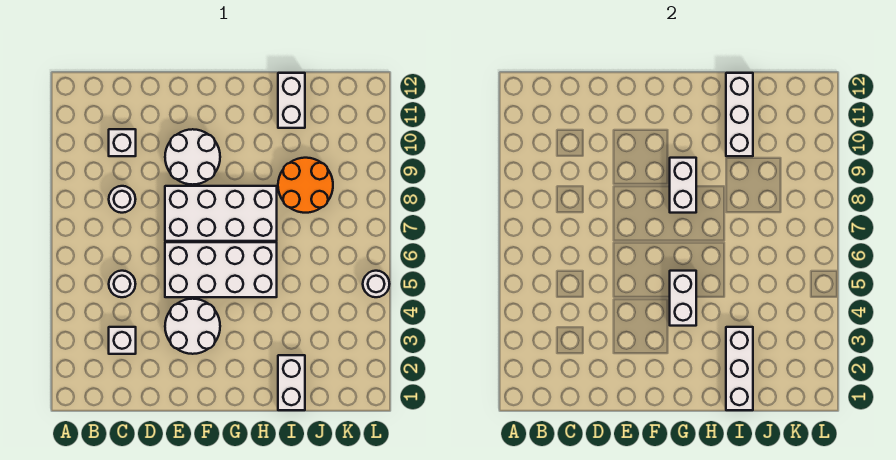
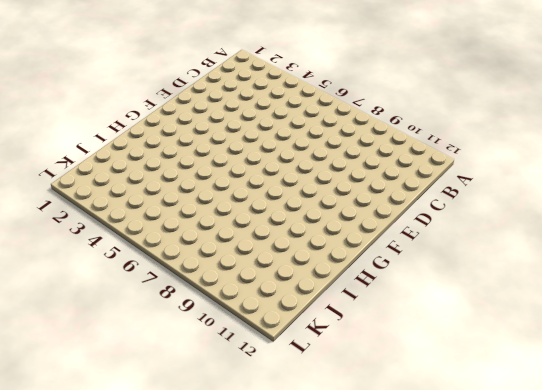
none -> white 1x1 brick [109,327,136,354]
none -> white 1x1 round brick [109,271,135,297]
none -> white 1x1 round brick [109,186,136,213]

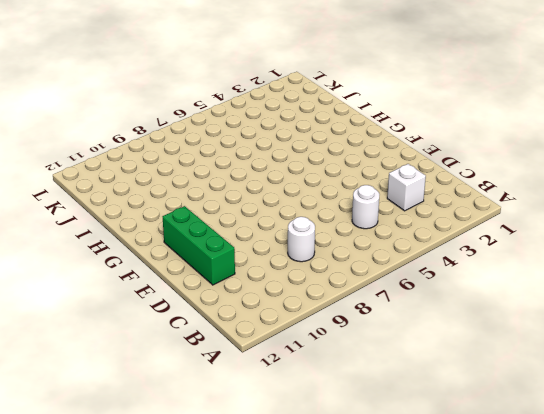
green 1x3 brick [163,206,235,285] -> none
none -> white 1x1 brick [109,129,136,156]
none -> white 2x2 round brick [165,299,220,354]
none -> white 2x4 brick [165,242,277,297]

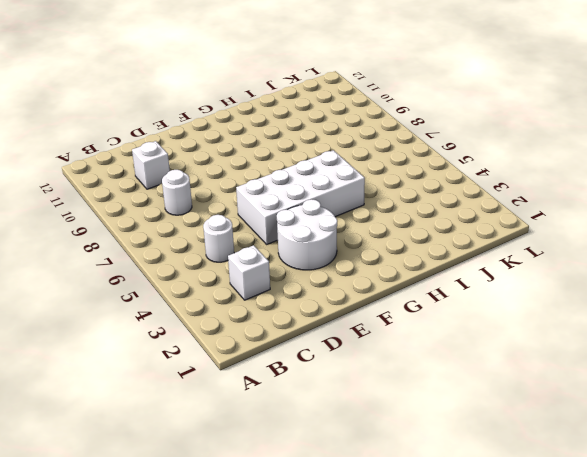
none -> white 2x4 brick [165,186,277,241]
none -> white 2x2 round brick [165,129,220,185]
none -> white 1x2 brick [278,355,305,410]

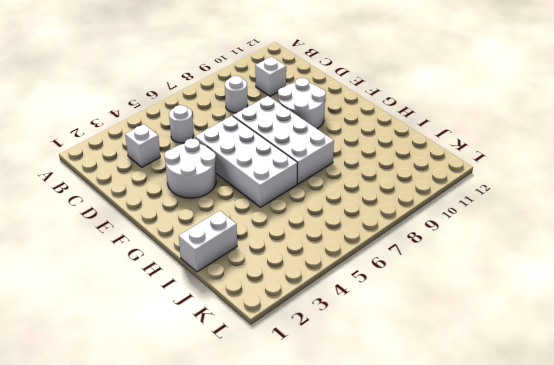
none -> orange 2x2 round brick [278,158,333,213]
none -> white 1x2 brick [278,73,305,128]
none -> white 1x1 round brick [363,271,389,297]

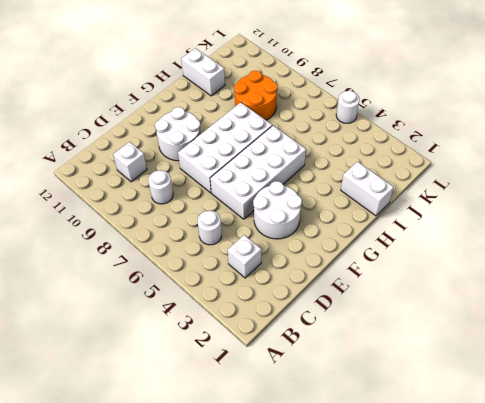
none -> white 1x2 brick [670,271,696,326]
none -> white 1x2 brick [670,158,696,213]
none -> white 1x3 brick [726,327,753,410]

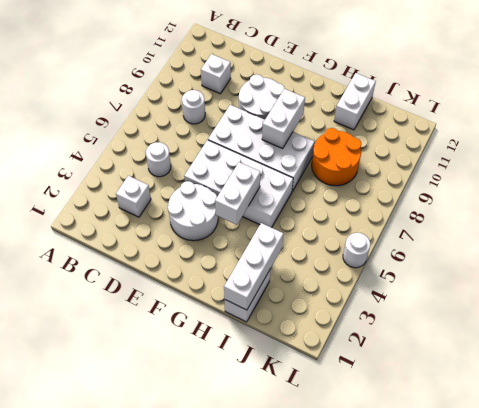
none -> white 1x3 brick [726,73,753,156]

